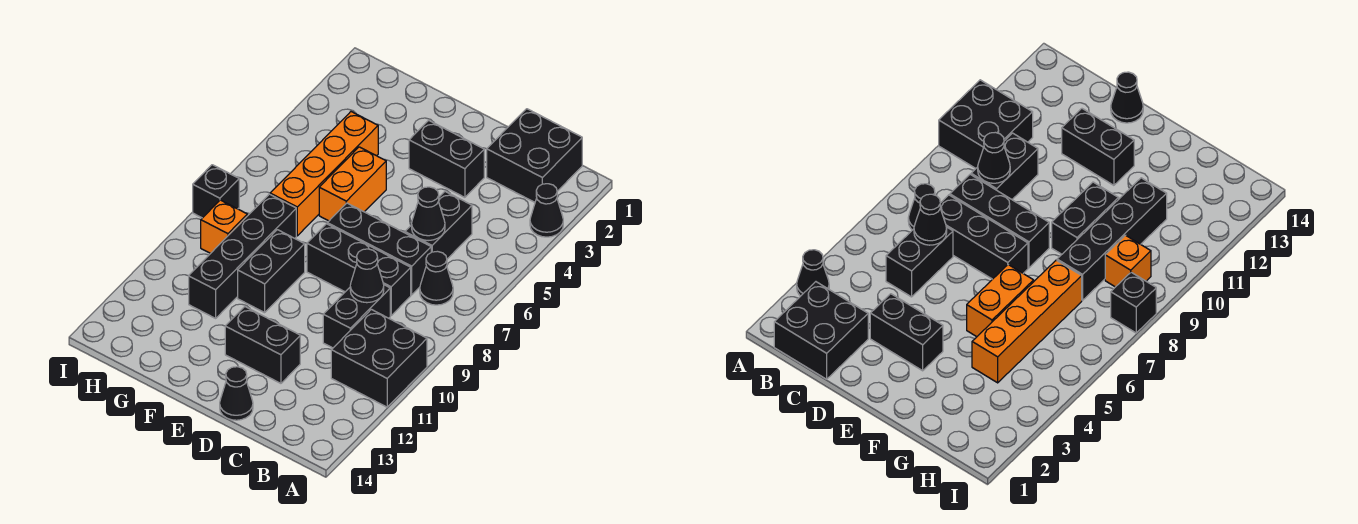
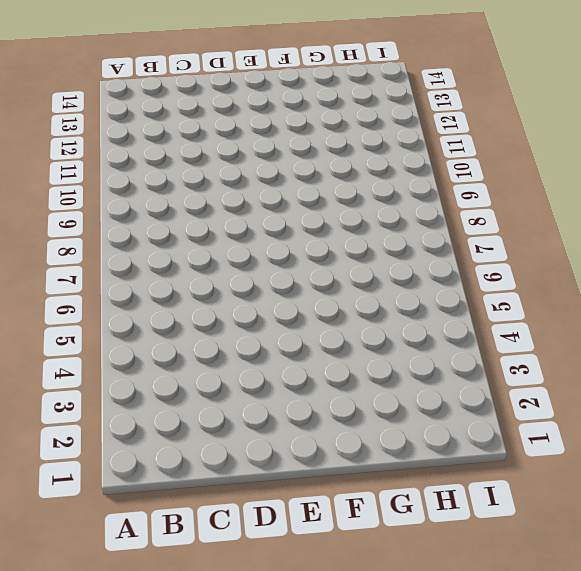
none -> black 1x1 cone [530,184,563,237]
none -> black 2x2 brick [331,309,427,407]
none -> black 2x2 brick [487,109,582,202]

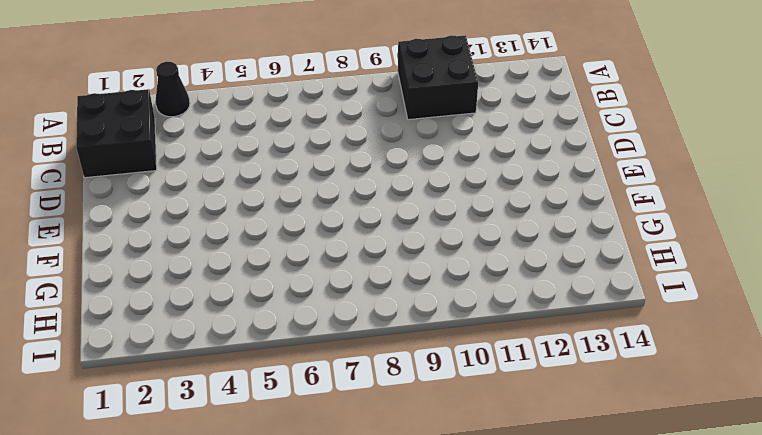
none -> black 1x1 cone [420,251,453,305]
none -> black 1x2 brick [405,191,472,259]
none -> black 1x3 brick [327,203,431,295]

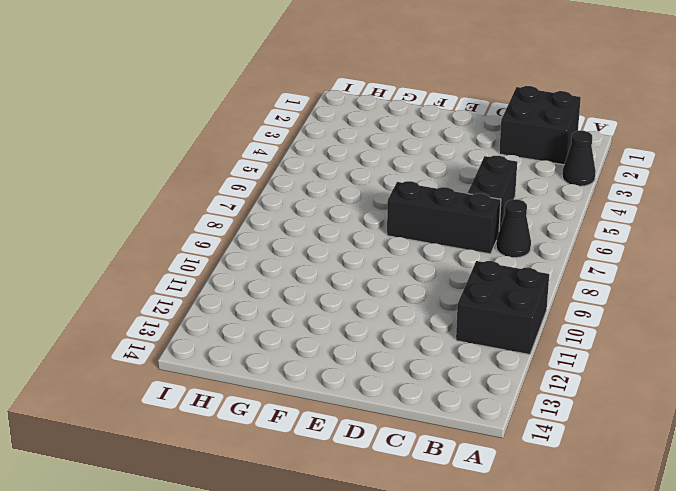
none -> black 1x3 brick [307,224,411,315]
none -> black 1x2 brick [323,285,390,348]
none -> black 1x2 brick [409,120,484,197]

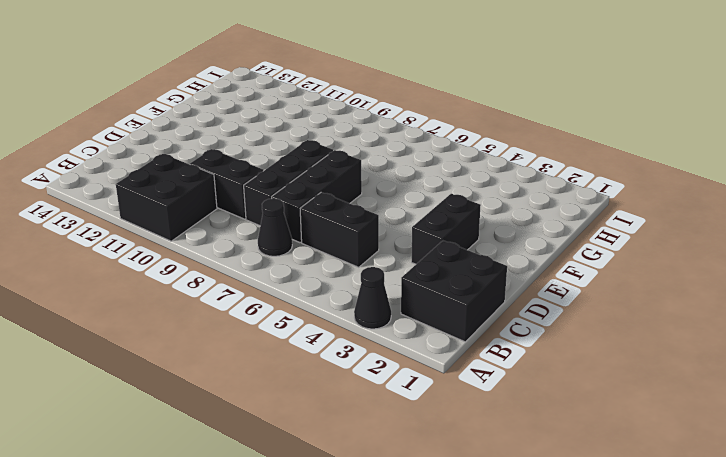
none -> black 1x2 brick [225,307,300,383]
none -> black 1x1 cone [220,367,253,420]
none -> orange 1x2 brick [319,147,386,221]

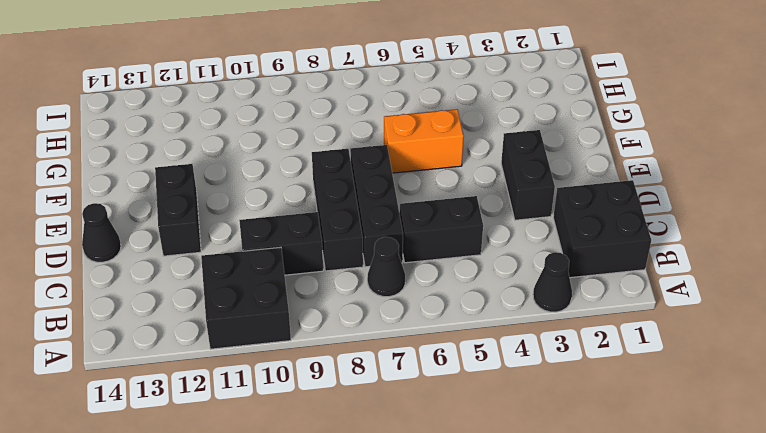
none -> black 1x2 brick [238,230,305,313]
none -> orange 1x4 brick [270,112,378,236]
none -> black 1x4 brick [189,194,296,318]

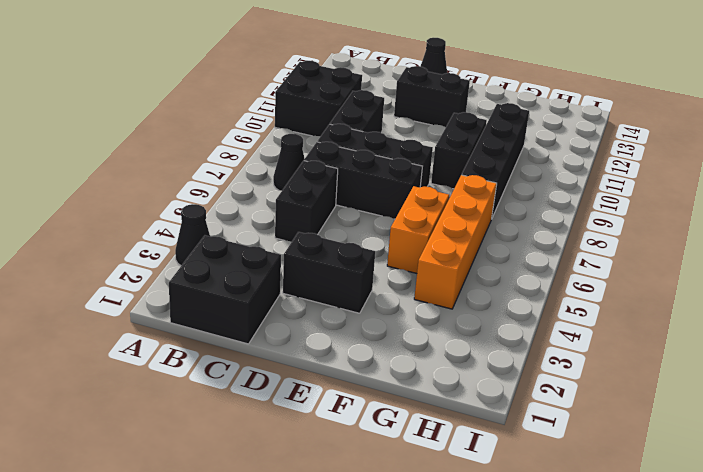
none -> orange 1x1 brick [201,200,247,253]
none -> black 1x1 brick [193,165,239,218]
none -> black 1x1 cone [412,187,445,241]

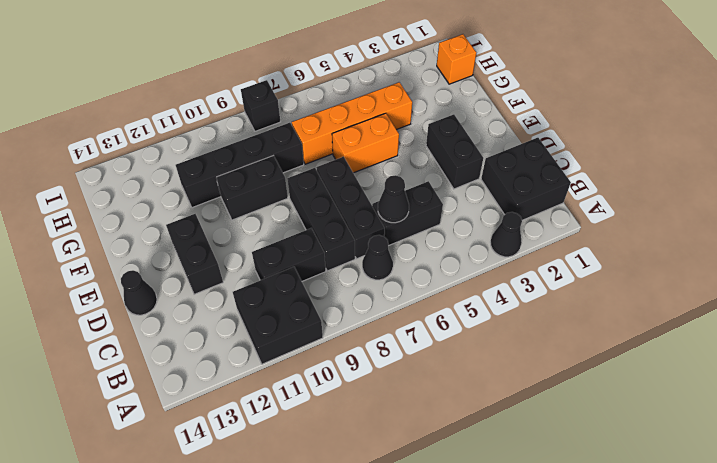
orange 1x1 brick [437,34,476,84] -> orange 1x1 brick moved to [201,200,247,253]
none -> black 1x1 cone [350,249,384,303]

